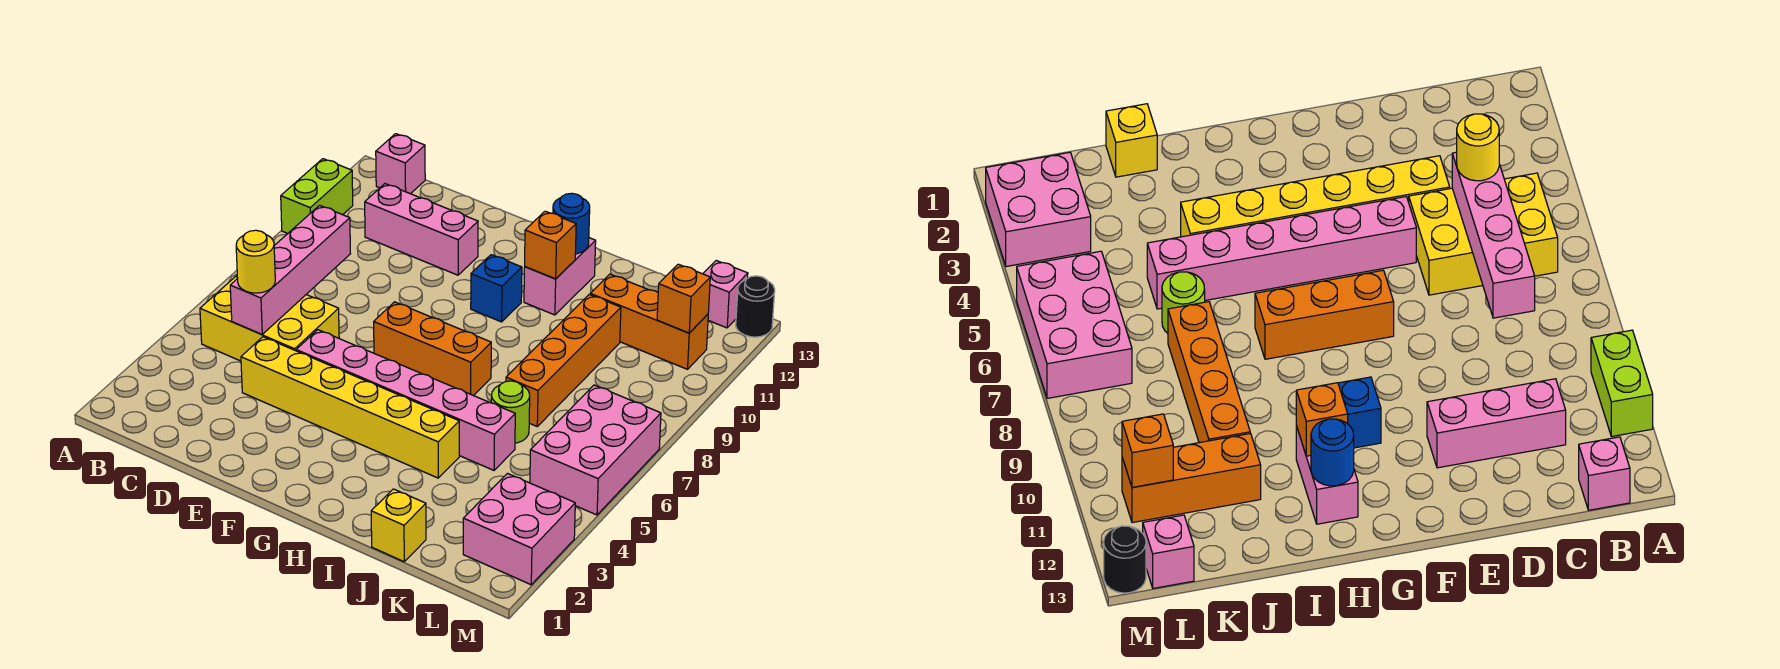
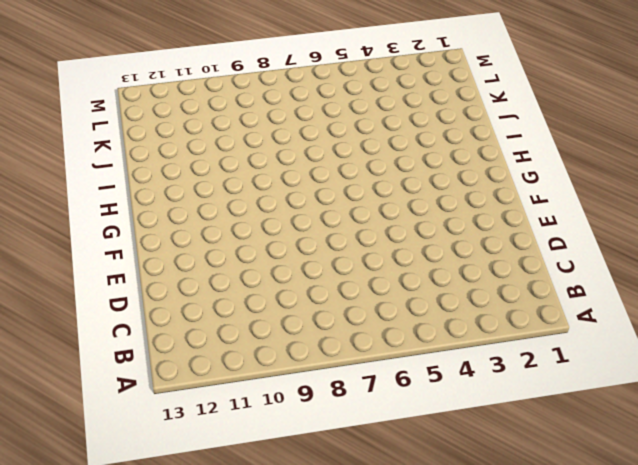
none -> lime 1x2 brick [281,159,353,233]
none -> yellow 2x3 brick [200,276,339,361]
none -> pink 1x1 brick [376,134,425,194]

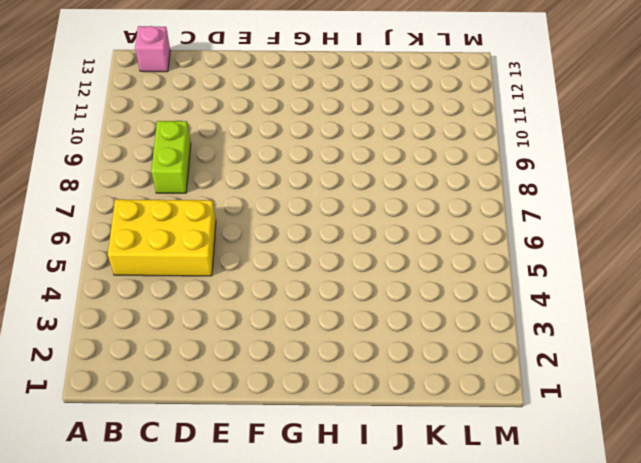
lime 1x2 brick [151,121,191,193] -> lime 1x2 brick moved to [281,159,353,233]
none -> pink 1x3 brick [365,184,478,275]
none -> yellow 1x6 brick [241,337,459,478]
none -> pink 1x6 brick [296,330,515,470]

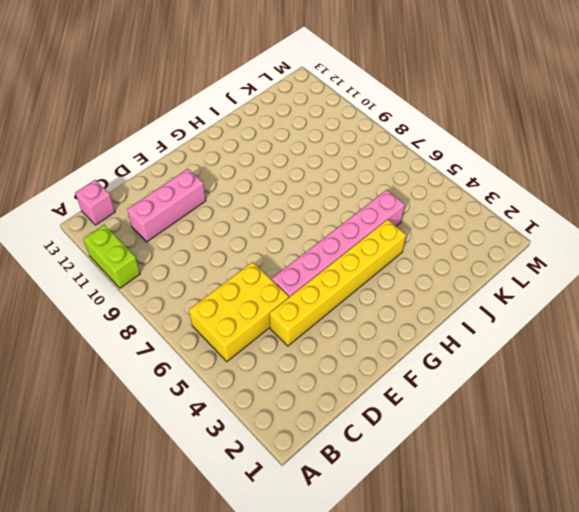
none -> orange 1x3 brick [374,302,491,396]
none -> blue 1x1 brick [471,255,522,322]
none -> pink 1x2 brick [524,238,596,315]

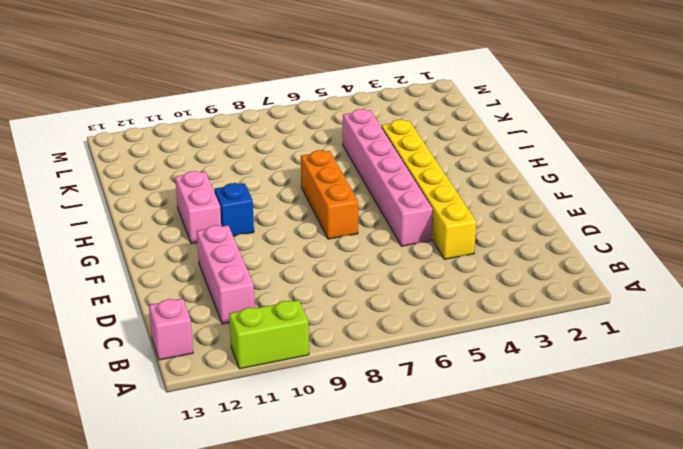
pink 1x2 brick [175,171,221,244] -> pink 1x2 brick turned to [524,238,596,315]
none -> yellow 2x3 brick [200,276,339,361]
none -> yellow 1x1 brick [371,489,426,562]
none -> lime 1x1 round brick [491,381,530,443]

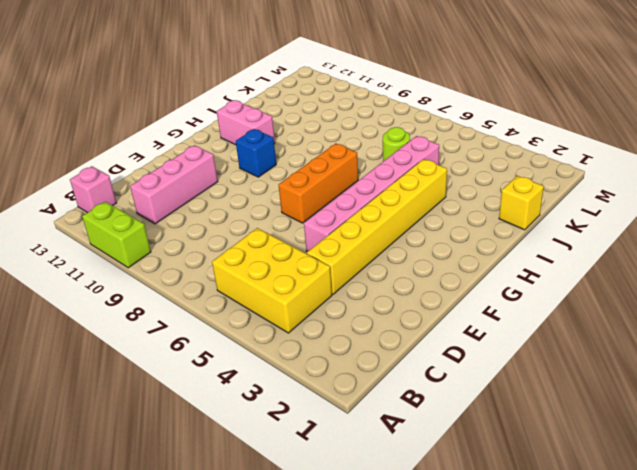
yellow 2x3 brick [212,228,332,333] -> yellow 2x3 brick turned to [200,276,339,361]
none -> orange 1x4 brick [506,294,621,426]
none -> orange 1x3 brick [590,274,708,369]
none -> pink 2x2 brick [463,474,575,585]

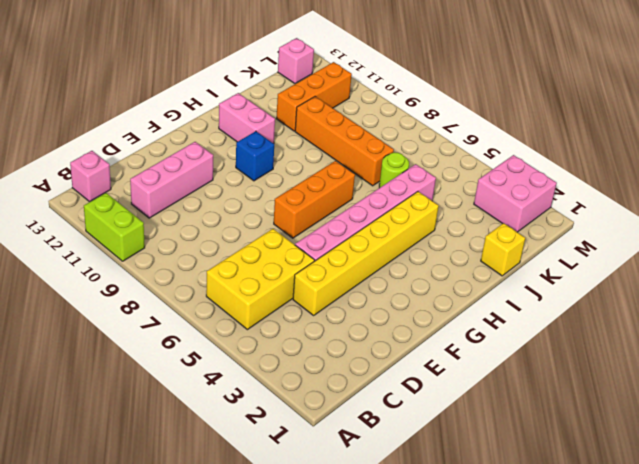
none -> pink 2x3 brick [530,385,661,515]
none -> black 1x1 round brick [736,276,775,337]
none -> pink 1x4 brick [230,205,350,334]

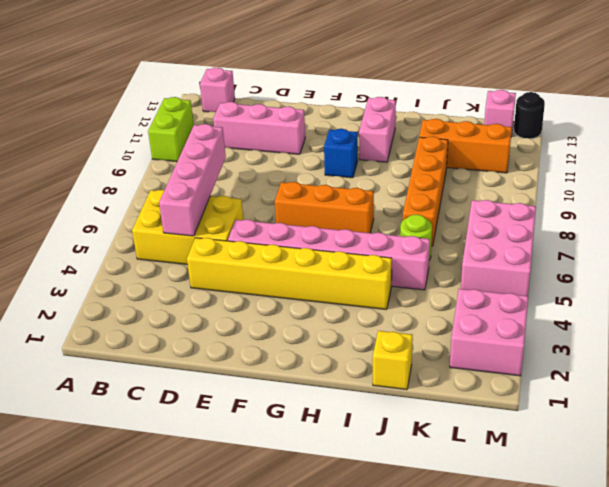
none -> orange 1x1 brick [525,211,576,279]
none -> blue 1x1 round brick [553,193,590,254]
none -> orange 1x1 brick [657,264,710,333]

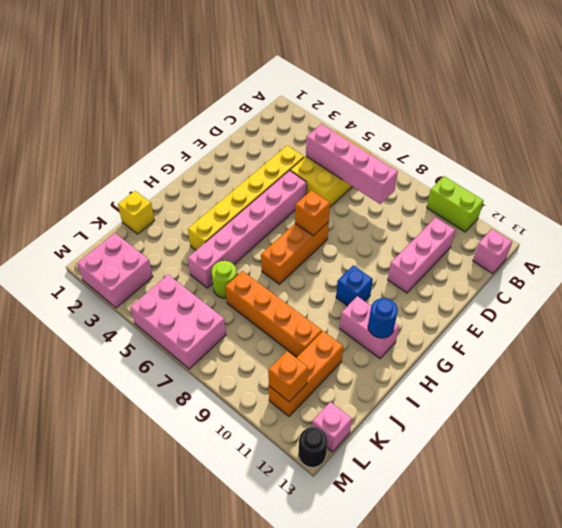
orange 1x1 brick [295,190,330,236] -> orange 1x1 brick moved to [525,211,576,279]
none -> yellow 1x1 round brick [236,230,275,293]

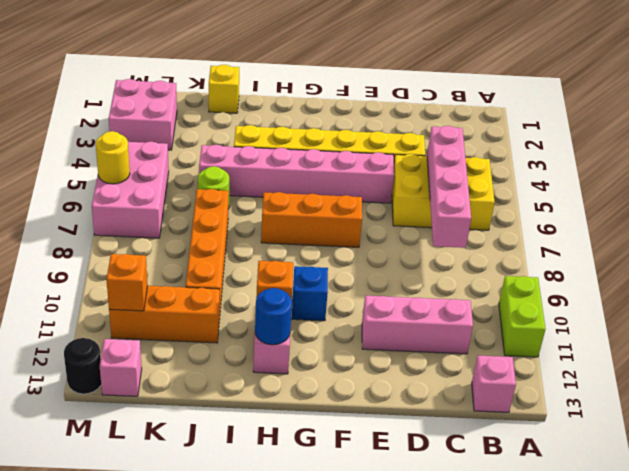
yellow 1x1 round brick [96,131,130,184] -> yellow 1x1 round brick moved to [236,230,275,293]

